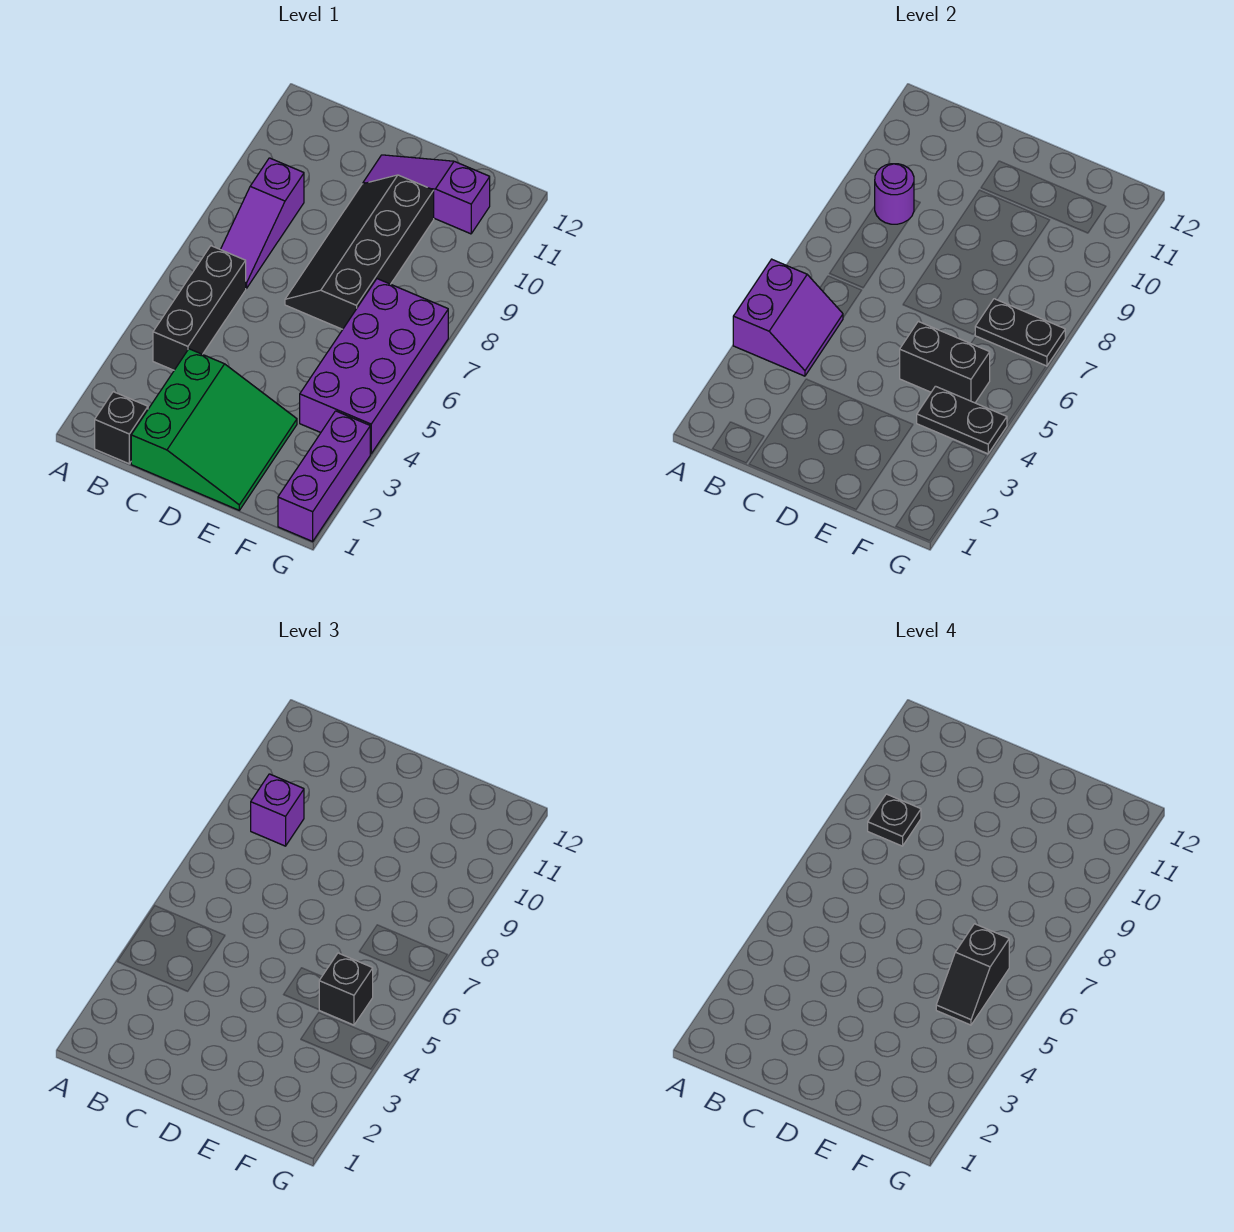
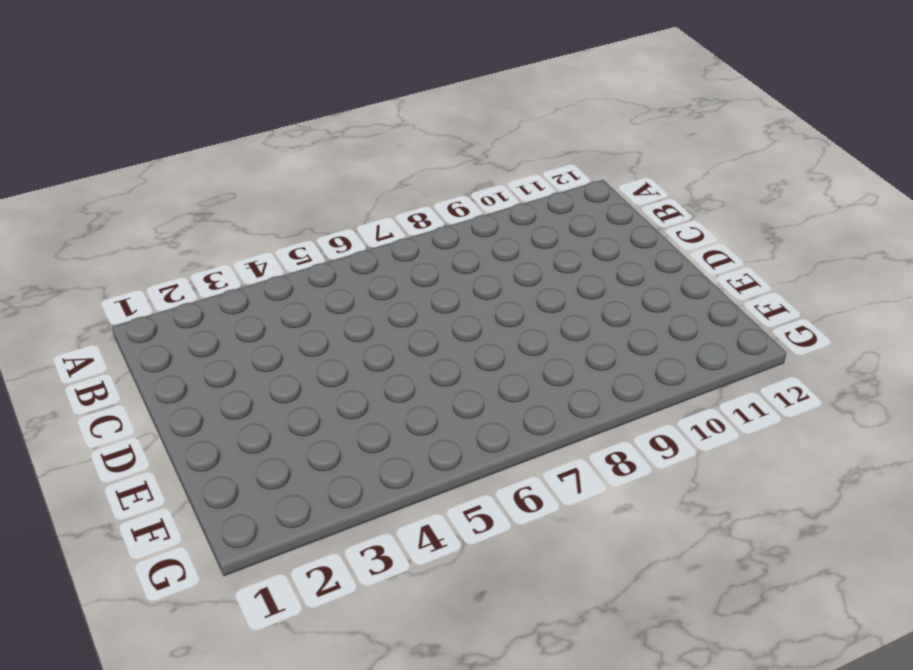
none -> black 1x1 brick [95,392,148,464]
none -> black 1x3 brick [153,246,246,370]
none -> purple 1x3 slope [220,158,304,289]

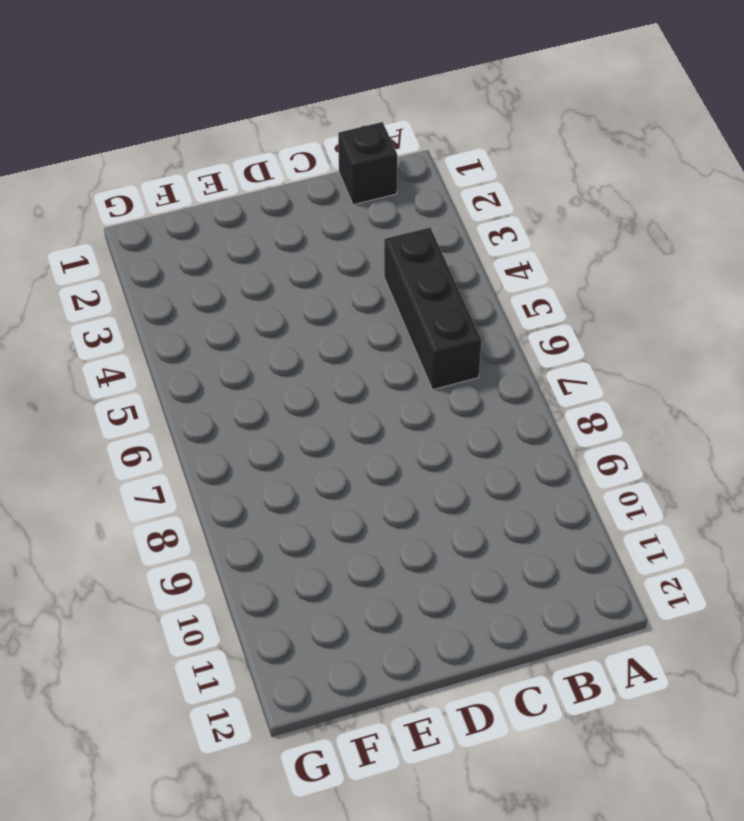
none -> purple 1x3 slope [220,158,304,289]
none -> green 3x3 slope [131,349,297,510]
none -> black 2x4 slope [285,175,434,329]

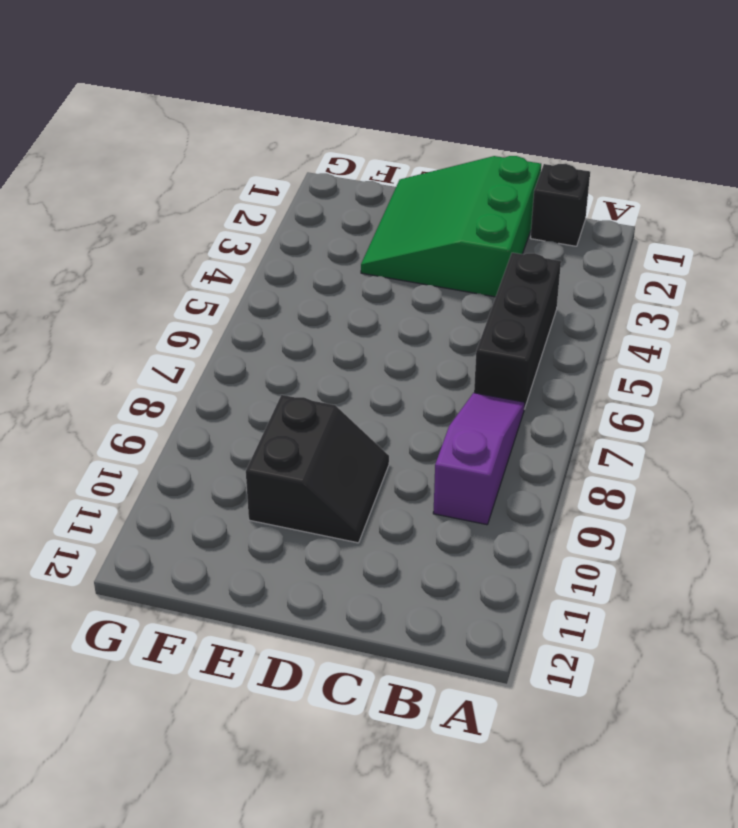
black 2x2 slope [246,395,389,543] -> black 2x4 slope [285,175,434,329]
none -> purple 1x3 slope [363,155,490,234]
none -> purple 2x4 brick [300,279,448,454]
none -> purple 1x3 brick [278,411,370,541]

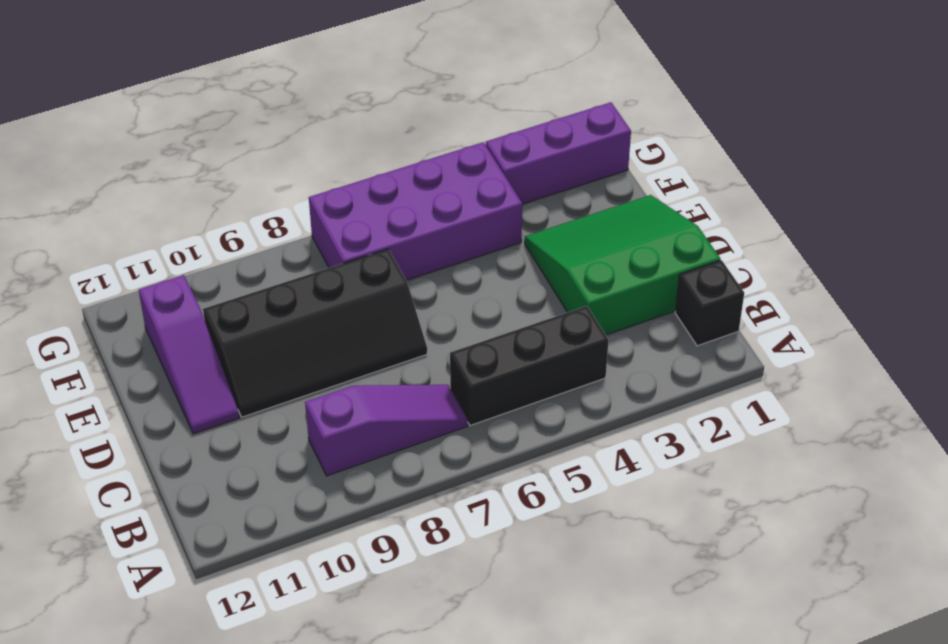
none -> purple 2x2 slope [733,259,843,376]
none -> purple 1x1 round brick [875,164,914,224]
none -> black 1x2 brick [900,321,990,403]

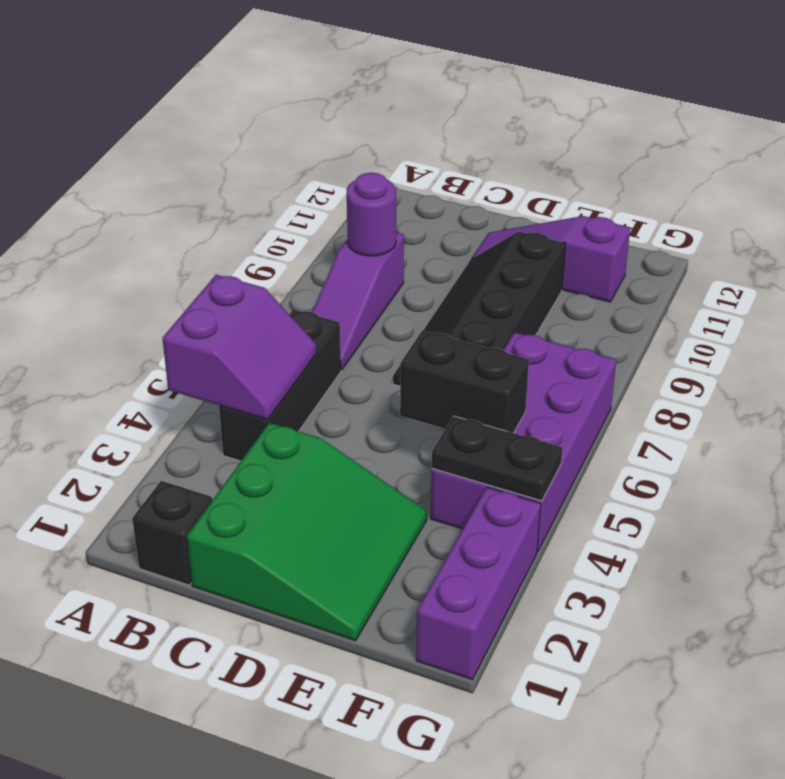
none -> black 1x2 plate [975,299,1065,366]
none -> purple 1x1 brick [251,774,304,846]
none -> black 1x1 brick [319,953,373,1025]

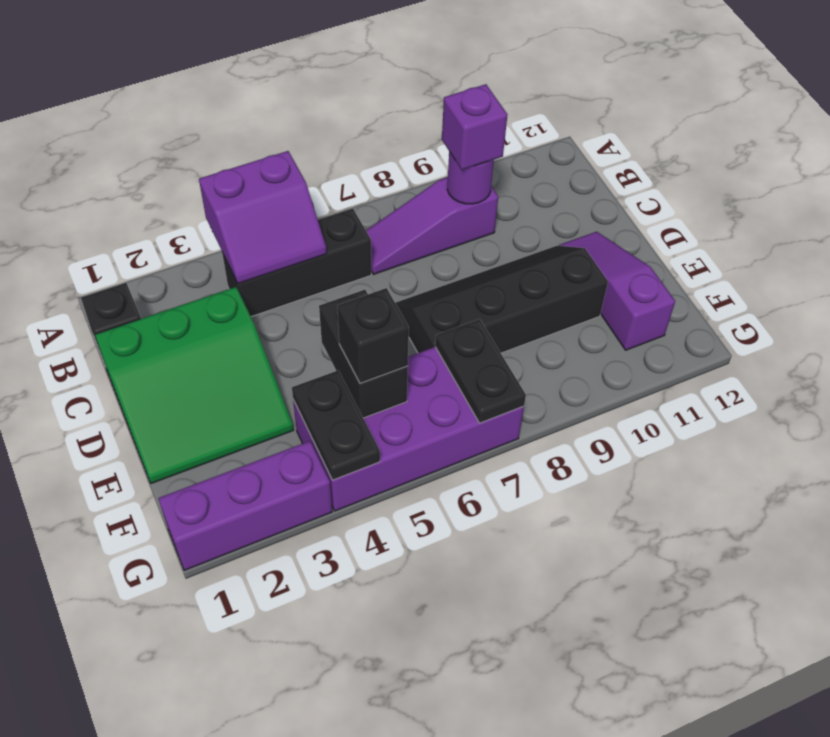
none -> black 1x1 plate [868,794,921,846]
none -> black 1x2 slope [936,924,1009,1025]

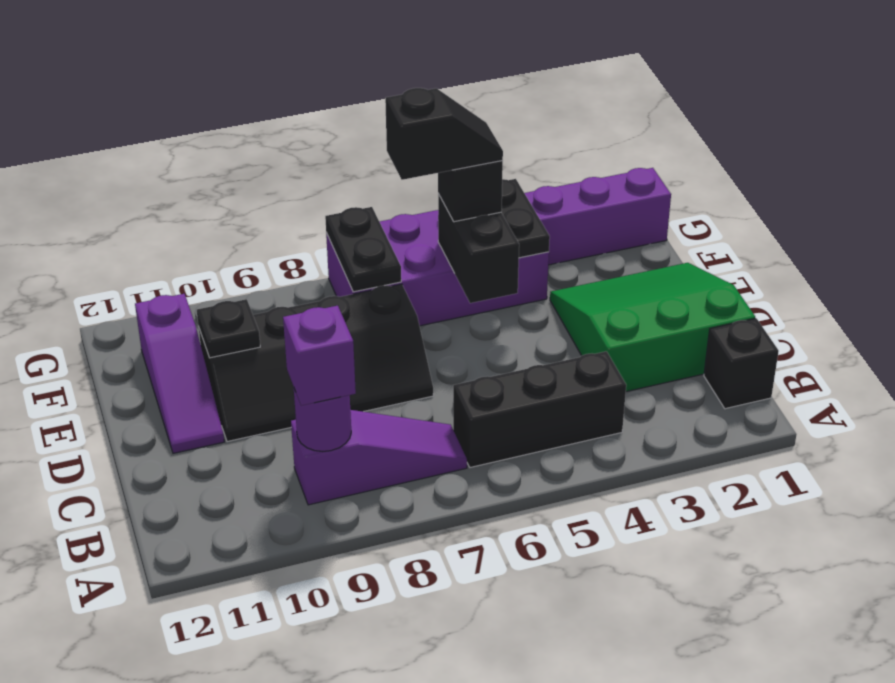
black 1x1 plate [197,299,260,358] -> black 1x1 plate moved to [868,794,921,846]
none -> purple 2x2 slope [733,259,843,376]

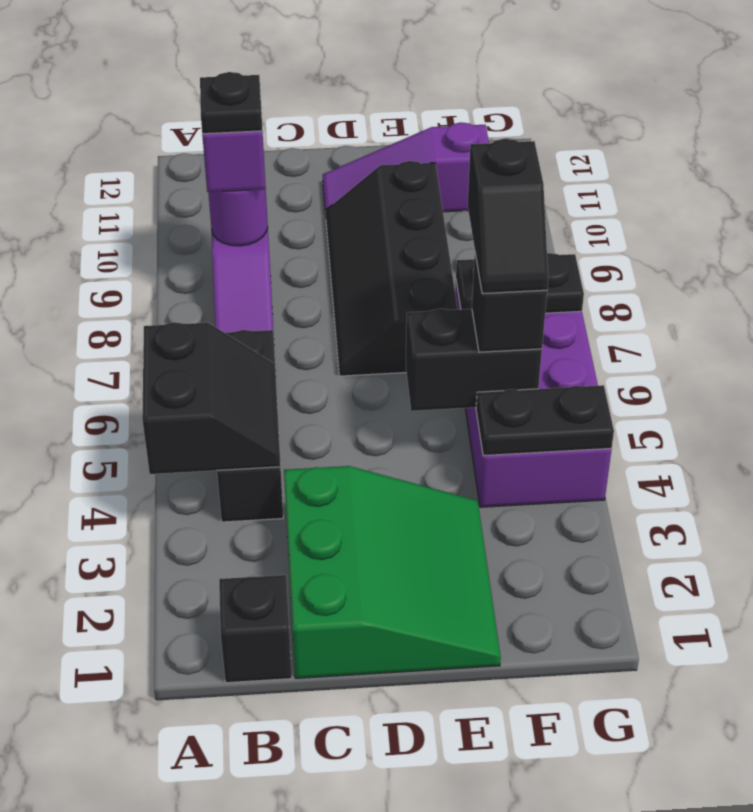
black 2x2 slope [142,322,281,474] -> purple 2x2 slope [733,259,843,376]
none -> purple 1x3 brick [278,411,370,541]

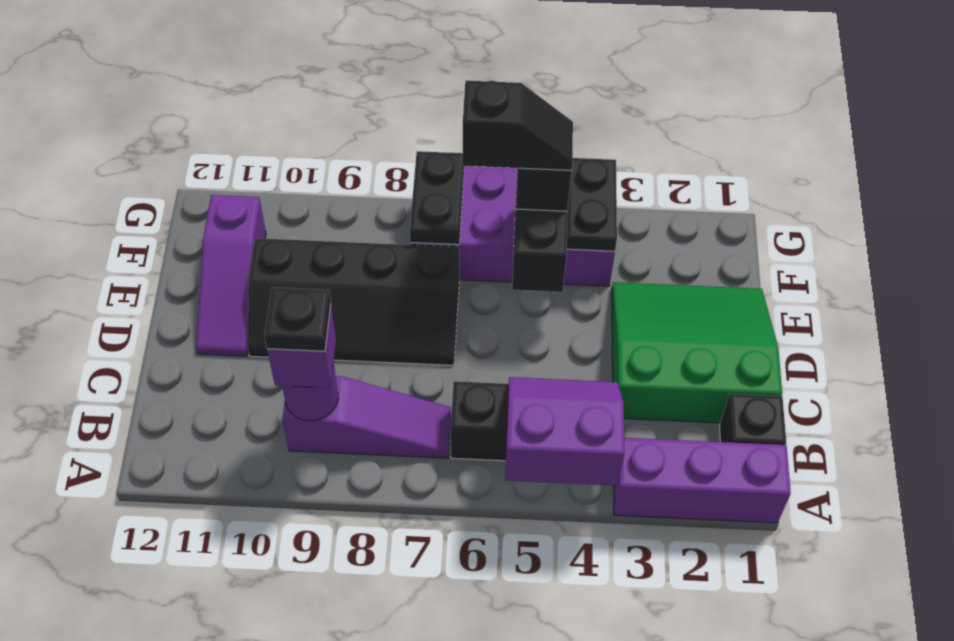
purple 1x3 brick [614,438,791,523] -> purple 1x3 brick moved to [278,411,370,541]

